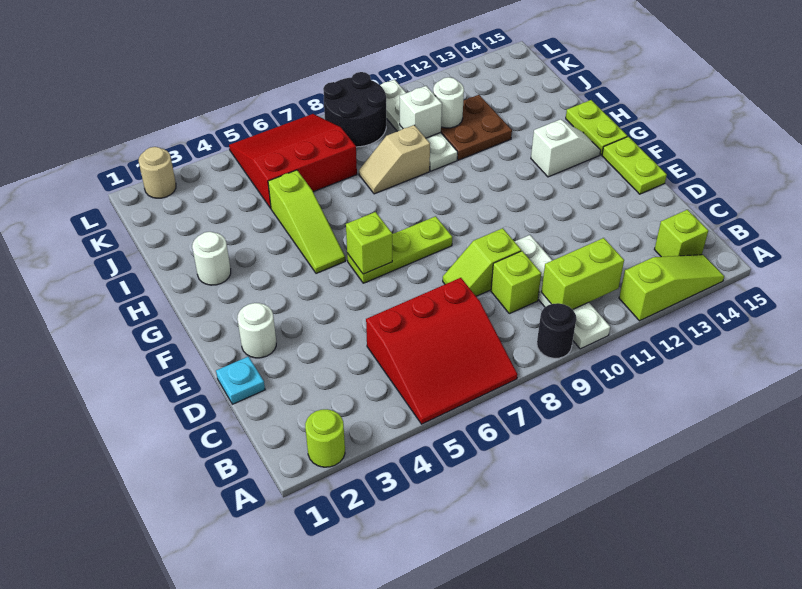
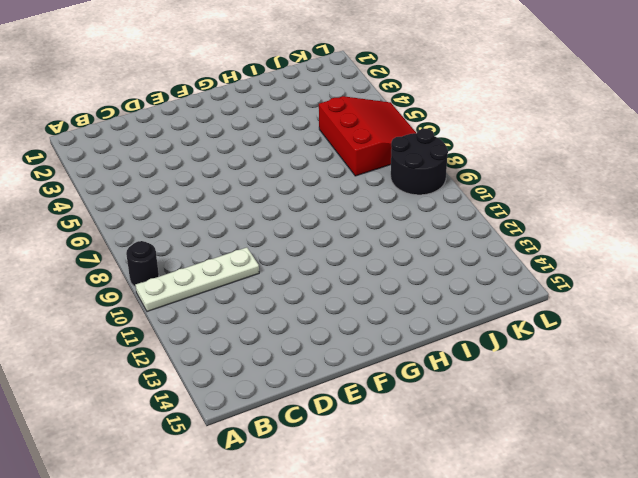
none -> lime 1x1 round brick [305,409,345,467]
none -> red 3x3 slope [366,278,518,424]
none -> lime 1x3 slope [619,255,724,321]

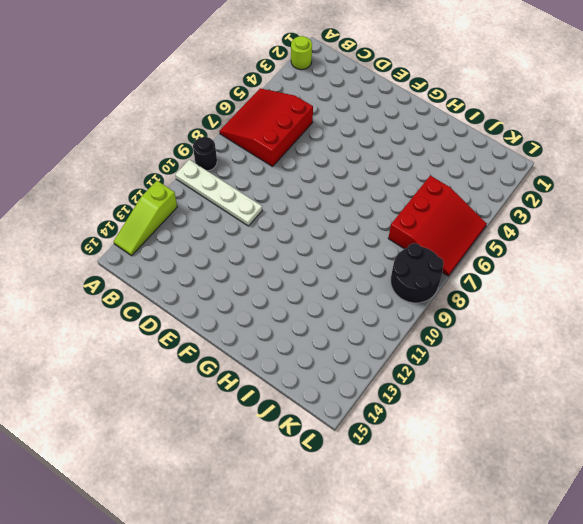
none -> lime 1x1 brick [654,210,709,257]
none -> lime 1x1 brick [491,251,541,314]
none -> cyan 1x1 plate [216,356,265,404]

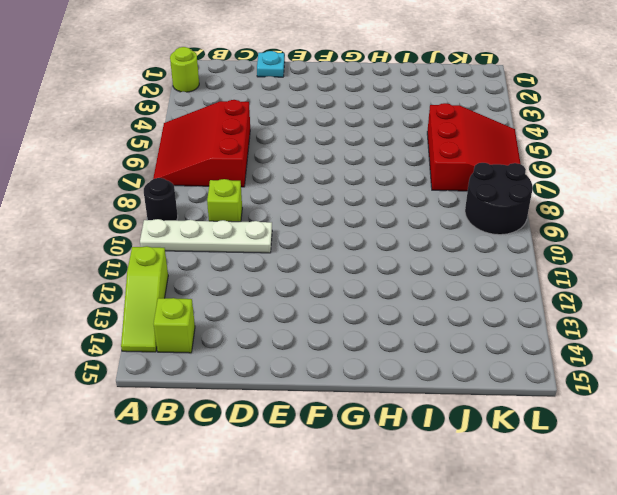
none -> lime 1x2 slope [443,228,521,296]
none -> white 1x1 round brick [237,303,276,358]
none -> lime 1x2 plate [602,137,667,194]

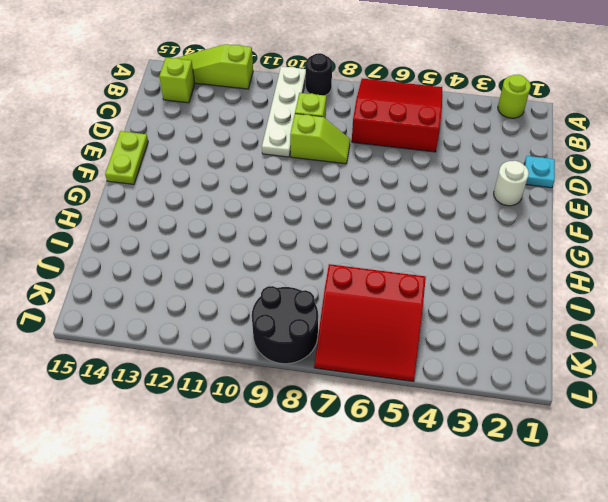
none -> lime 1x3 plate [347,216,452,283]
none -> lime 1x3 slope [268,170,345,273]
none -> white 1x2 slope [531,119,601,177]

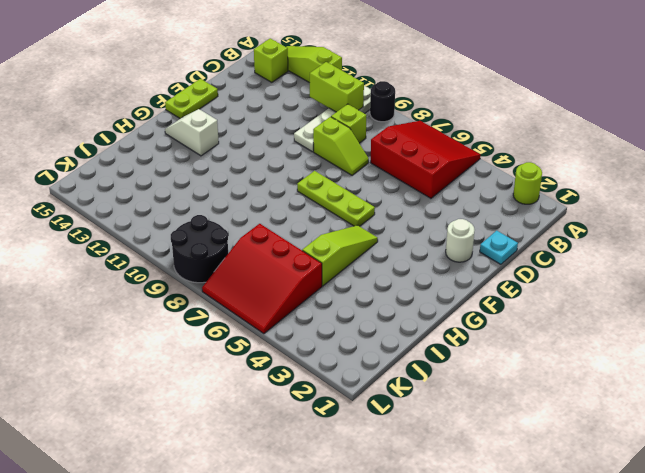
none -> lime 1x2 plate [566,100,627,155]
none -> white 1x1 round brick [192,232,231,285]
none -> tan 1x2 slope [359,125,430,194]

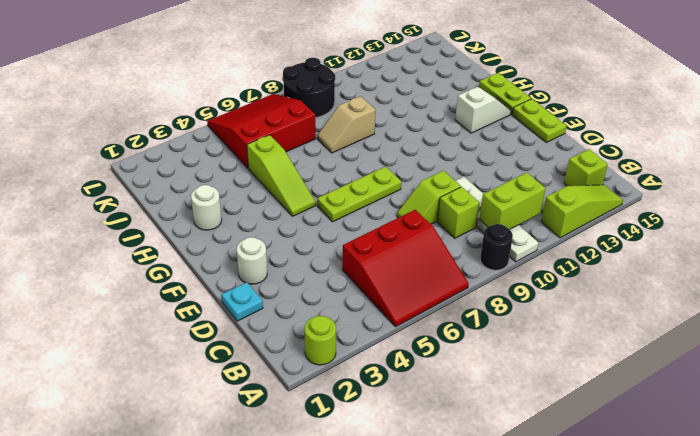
none -> white 1x4 plate [380,80,458,171]
none -> brown 2x2 plate [441,95,512,160]
none -> tan 1x1 round brick [139,147,176,198]

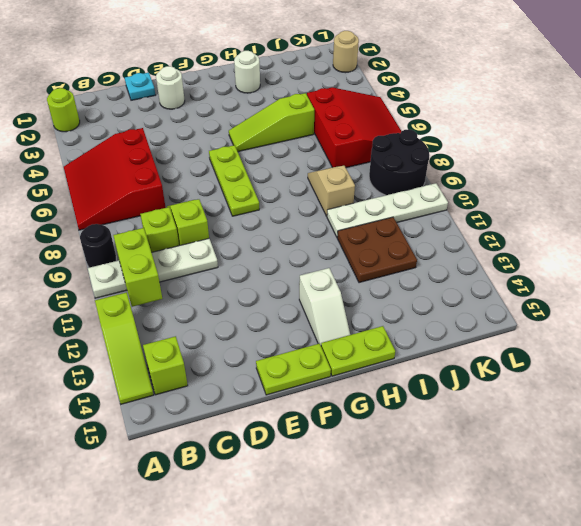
none -> lime 1x1 brick [346,212,392,274]
none -> white 1x1 brick [400,86,442,138]
none -> white 1x1 round brick [433,77,464,128]

